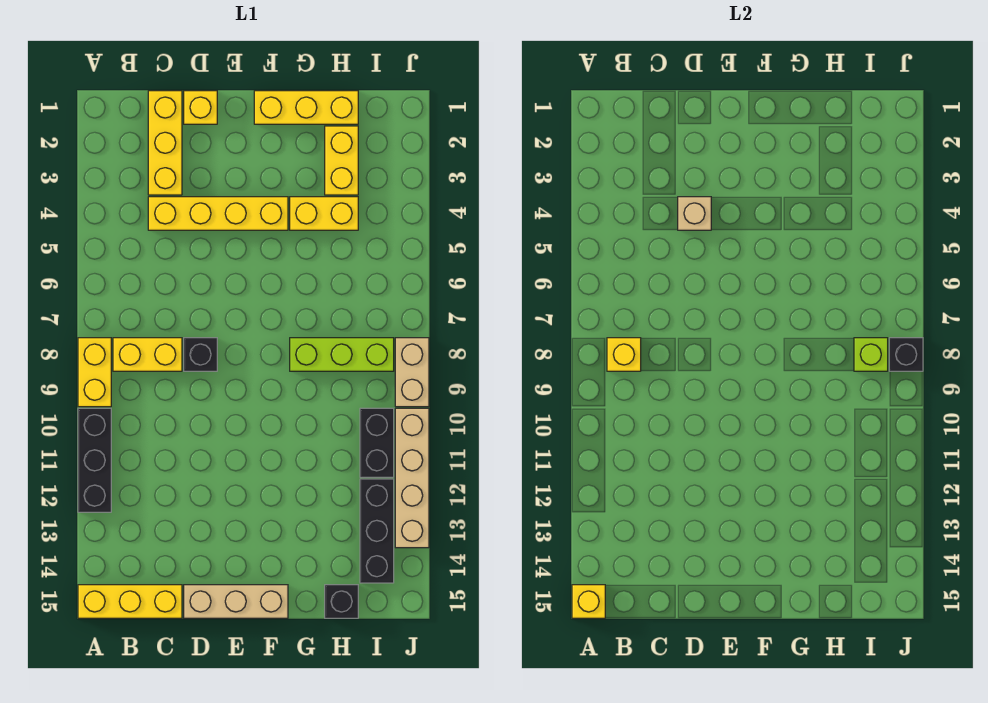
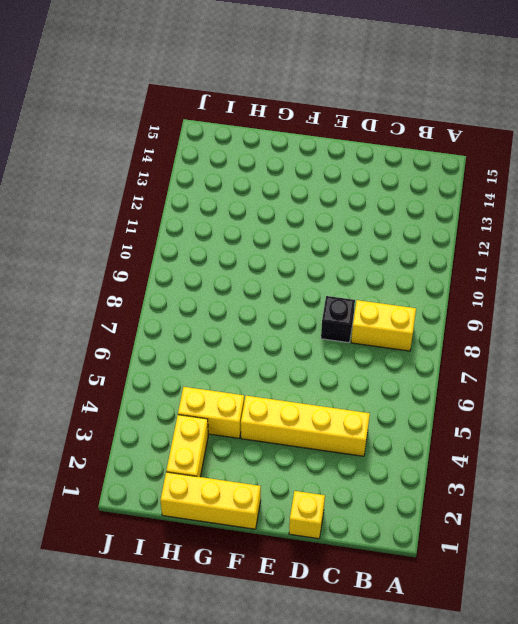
none -> yellow 1x2 brick [78,338,111,407]
none -> black 1x3 brick [78,408,111,512]
none -> yellow 1x3 brick [78,585,182,618]

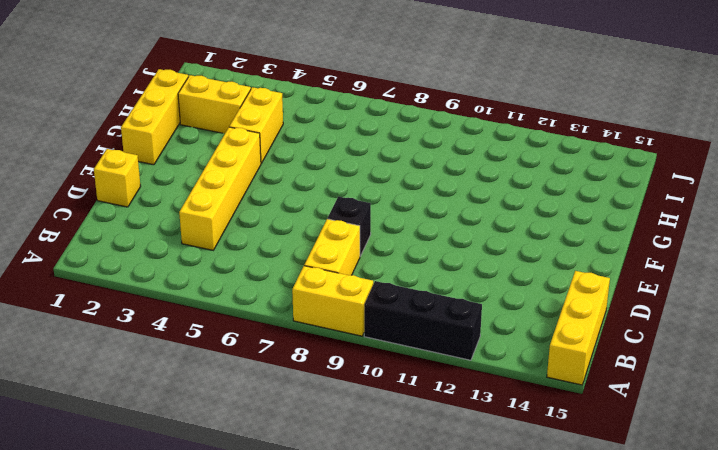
none -> yellow 1x3 brick [148,91,182,195]
none -> tan 1x3 brick [184,585,288,618]
none -> lime 1x3 brick [290,338,394,371]

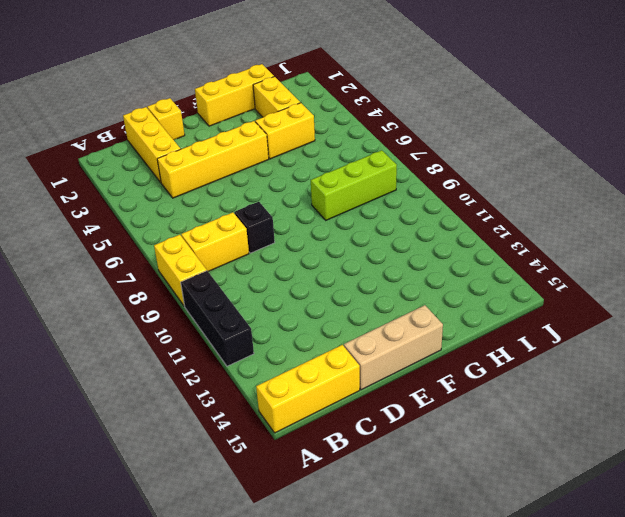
none -> black 1x1 brick [325,585,358,618]
none -> black 1x2 brick [360,408,394,477]
none -> black 1x3 brick [360,479,394,583]

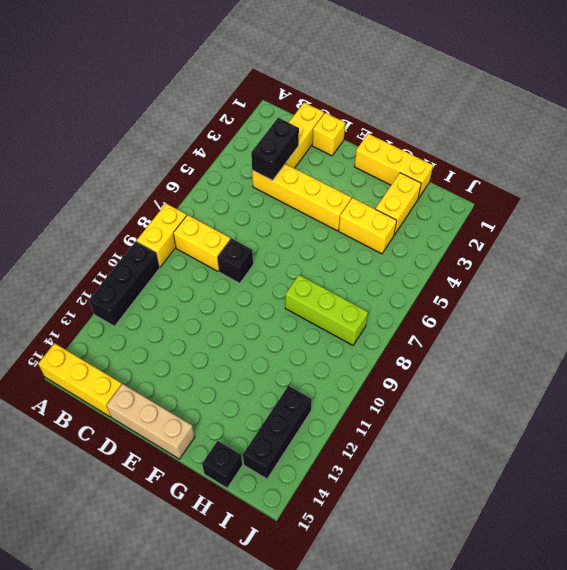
black 1x2 brick [251,118,299,181] -> black 1x2 brick moved to [360,408,394,477]
none -> tan 1x2 brick [395,338,429,407]
none -> tan 1x4 brick [395,408,429,548]
none -> yellow 1x1 brick [572,585,605,618]

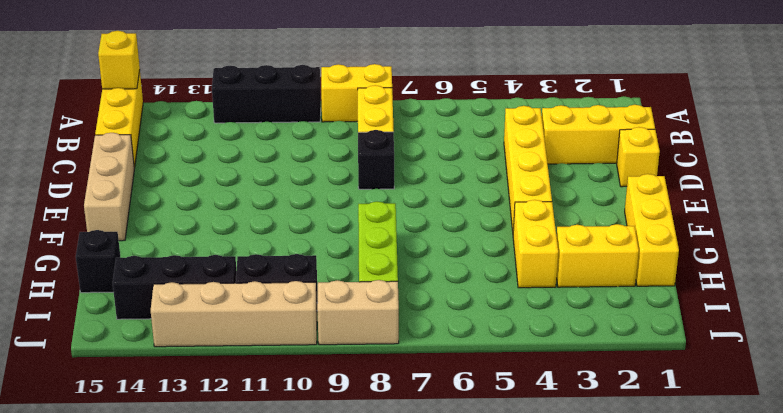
none -> yellow 1x1 brick [607,338,641,371]
none -> tan 1x1 brick [678,197,711,230]
none -> lime 1x1 brick [854,338,888,371]

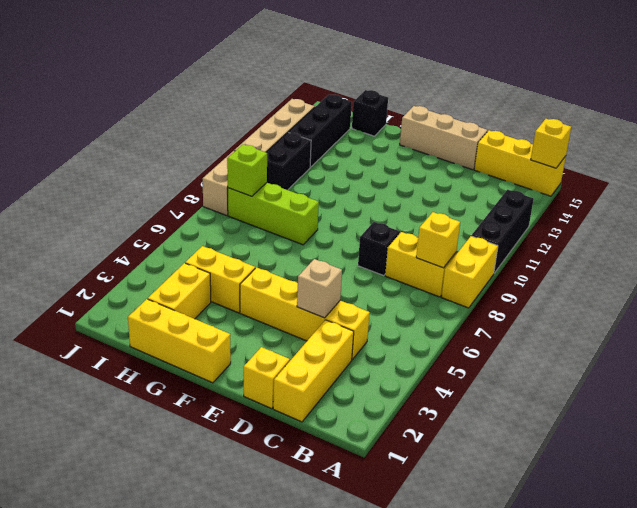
none -> black 1x1 brick [889,338,923,371]

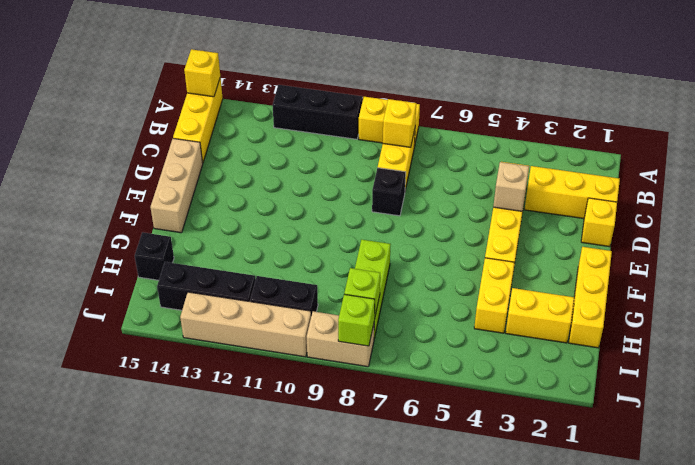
lime 1x1 brick [338,294,375,346] -> black 1x1 brick [889,338,923,371]

